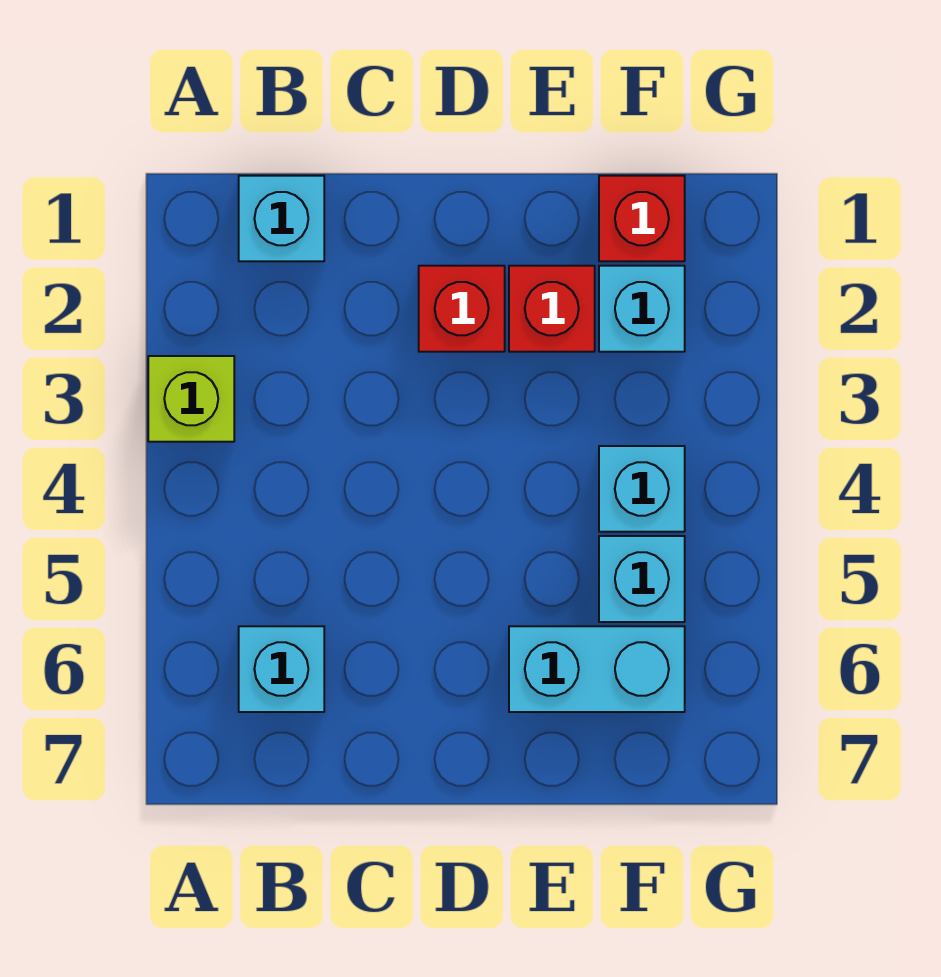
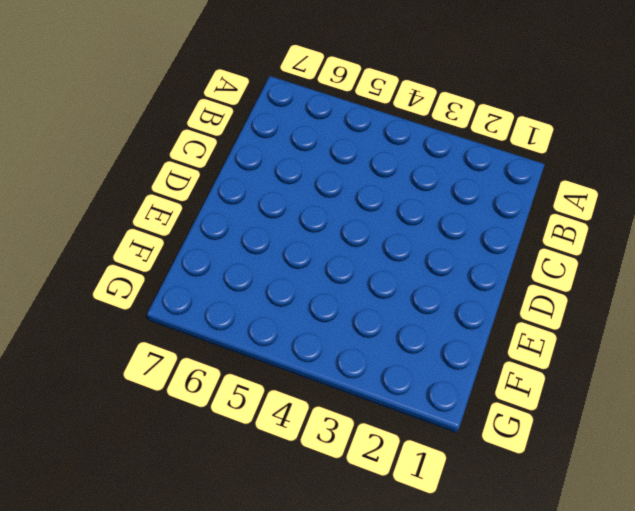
none -> lime 1x1 brick [148,356,234,442]
none -> cyan 1x1 brick [239,176,324,261]

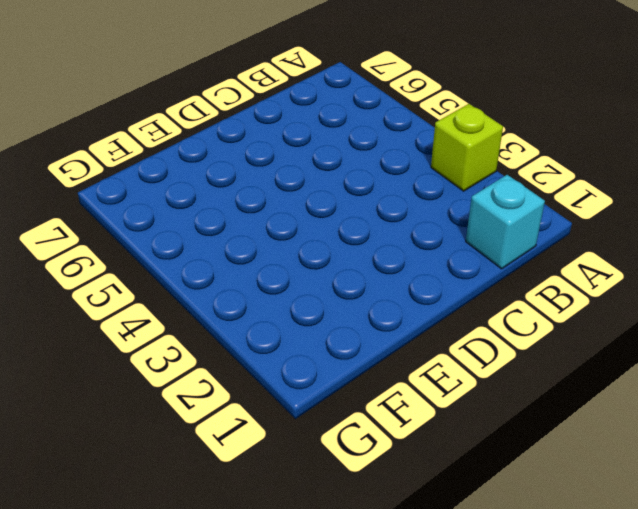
none -> cyan 1x1 brick [239,626,324,712]
none -> red 1x1 brick [419,266,505,352]

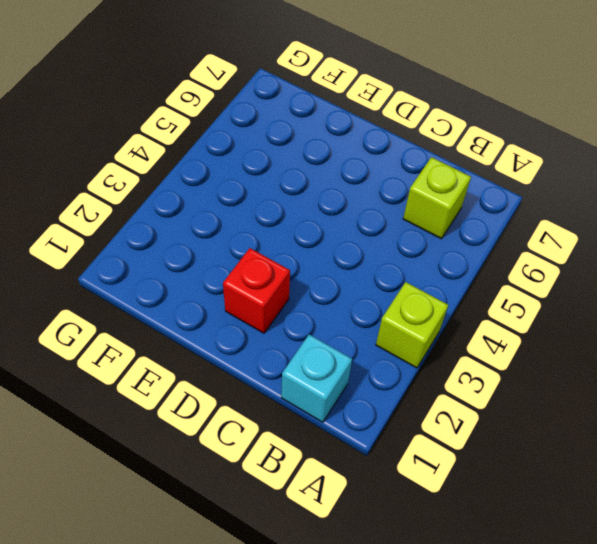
lime 1x1 brick [403,157,471,239] -> cyan 1x1 brick [239,626,324,712]
none -> red 1x1 brick [509,266,595,352]
none -> cyan 1x2 brick [509,626,685,712]

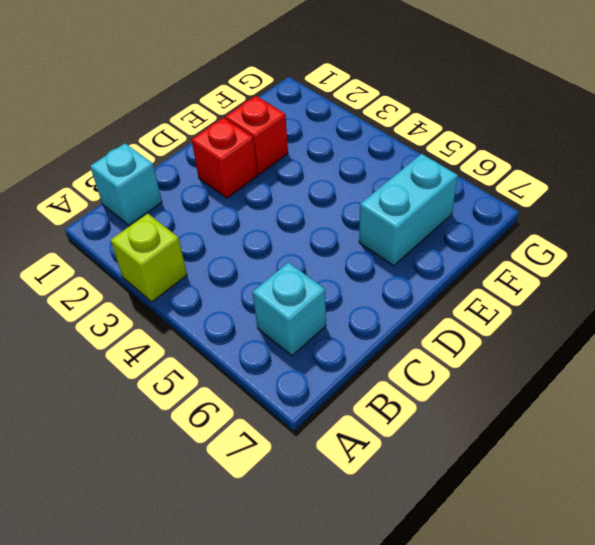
none -> red 1x1 brick [599,176,685,261]
none -> cyan 1x1 brick [599,266,685,352]

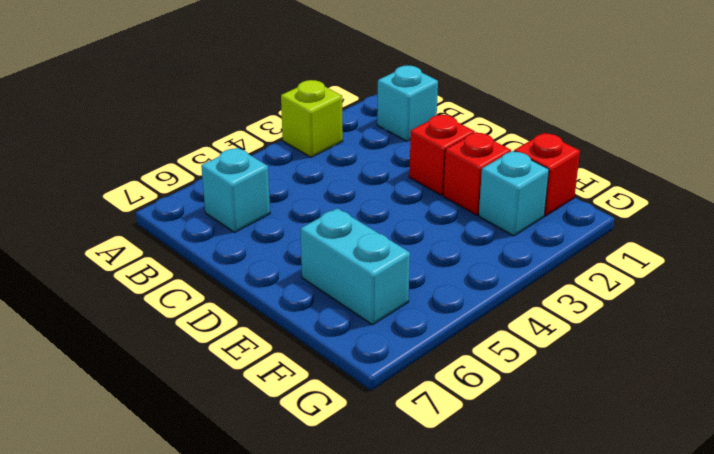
none -> cyan 1x1 brick [599,446,685,532]
none -> cyan 1x1 brick [599,536,685,622]

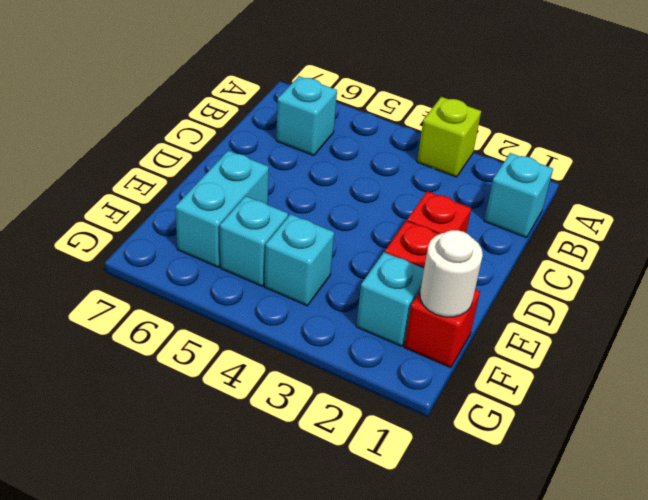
white 1x1 round brick [420,230,483,317] -> none

